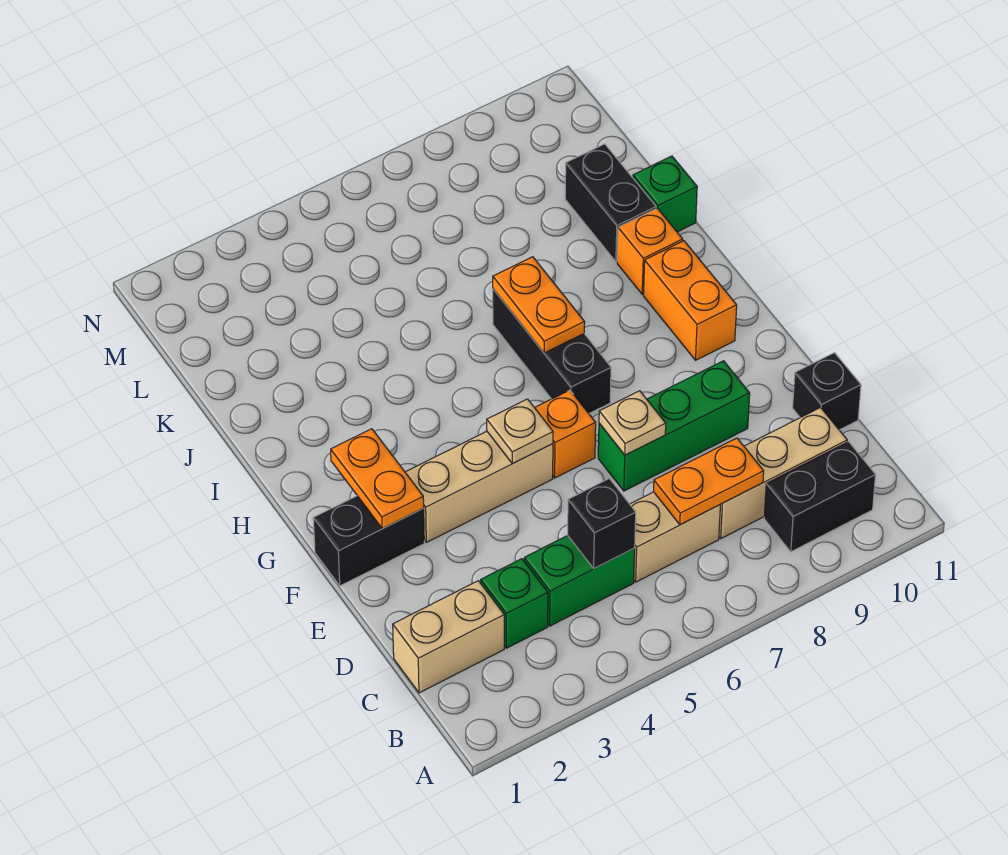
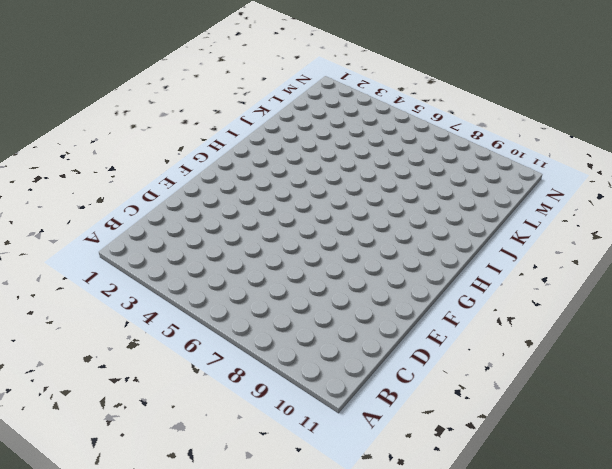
none -> black 1x2 brick [764,442,876,552]
none -> tan 1x2 brick [393,581,504,693]
none -> green 1x1 brick [481,559,548,648]

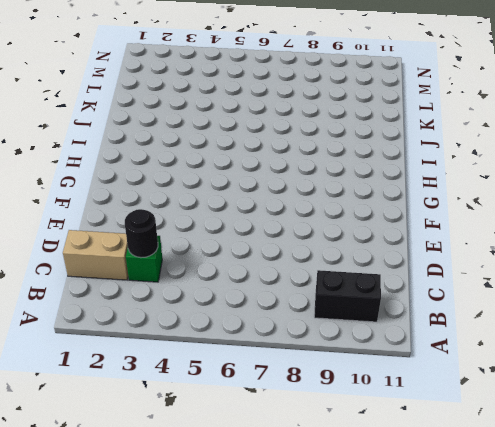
black 1x1 round brick [125,209,158,258] -> none
none -> green 1x2 brick [524,536,635,626]
none -> tan 1x2 brick [630,492,720,582]
none -> tan 1x3 brick [719,408,847,538]

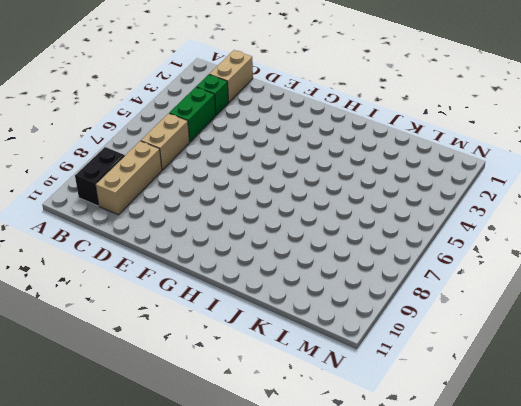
none -> black 1x1 brick [793,353,861,430]
none -> green 1x3 brick [598,361,750,491]
none -> black 1x2 brick [313,496,424,586]

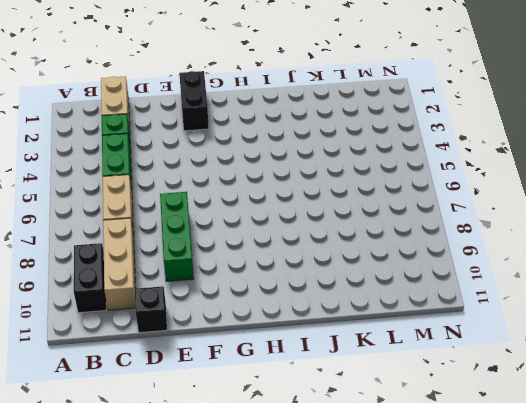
none -> tan 1x3 brick [405,431,553,542]
none -> orange 1x1 brick [535,390,596,478]
none -> black 1x3 brick [493,289,611,413]

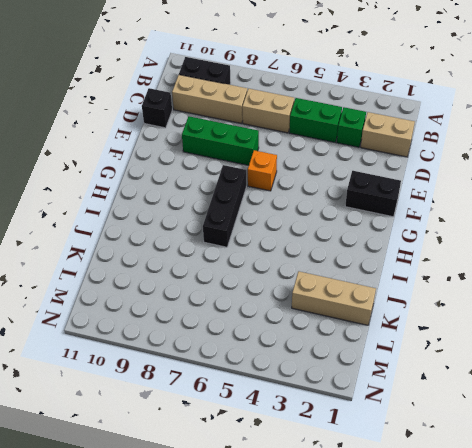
tan 1x3 brick [292,271,376,325] -> tan 1x3 brick moved to [405,431,553,542]
none -> orange 1x2 brick [644,241,737,360]
none -> orange 1x1 brick [617,208,683,294]
none -> black 1x2 brick [565,144,656,262]

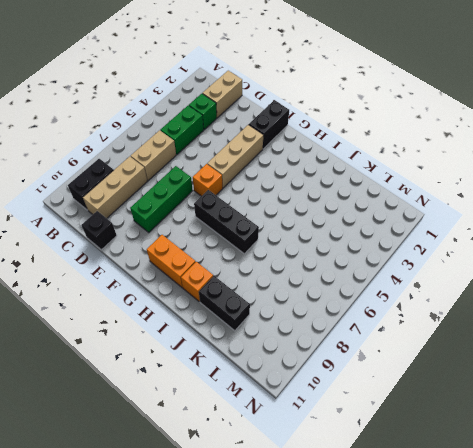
none -> green 1x1 brick [633,156,697,232]
none -> black 1x1 brick [568,479,636,568]
none -> orange 1x2 plate [654,438,764,525]

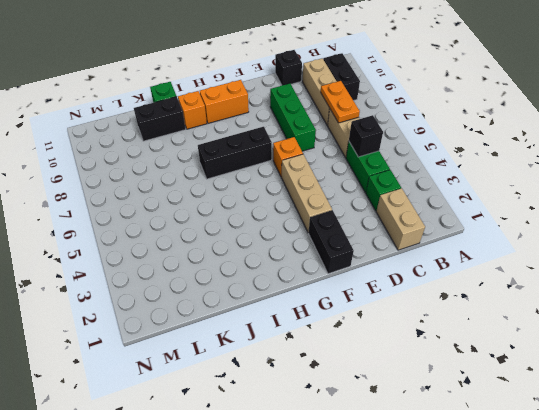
none -> tan 1x1 plate [599,391,666,455]
none -> orange 1x2 plate [331,429,424,529]
none -> tan 1x1 plate [487,399,553,464]

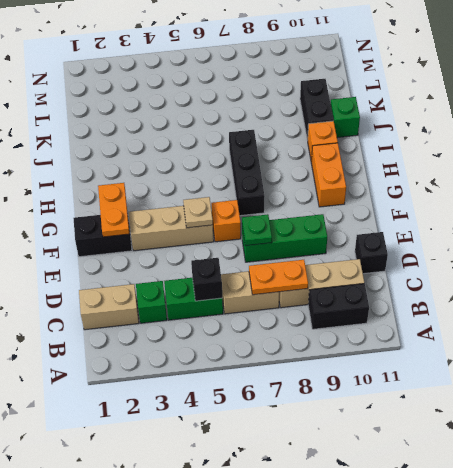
green 1x1 plate [242,214,272,246] -> tan 1x1 plate [599,391,666,455]
none -> orange 1x2 plate [493,257,585,353]

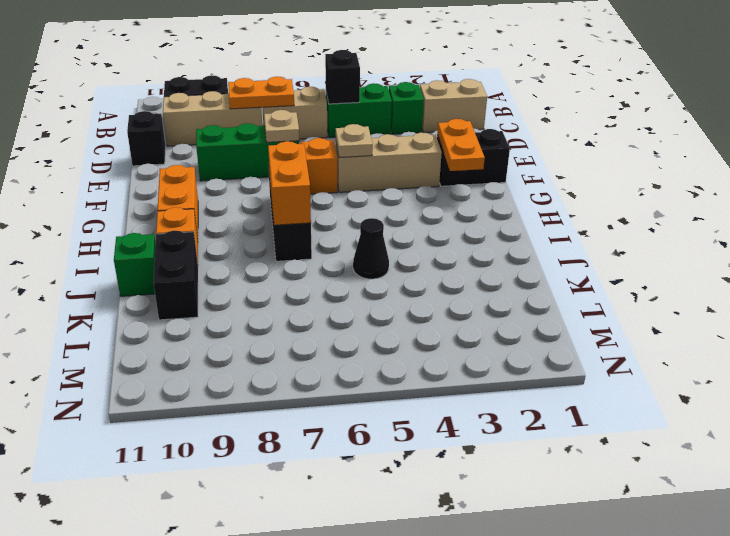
orange 1x2 brick [268,141,311,225] -> orange 1x2 plate [493,257,585,353]
black 1x1 cone [353,218,389,279] -> none

